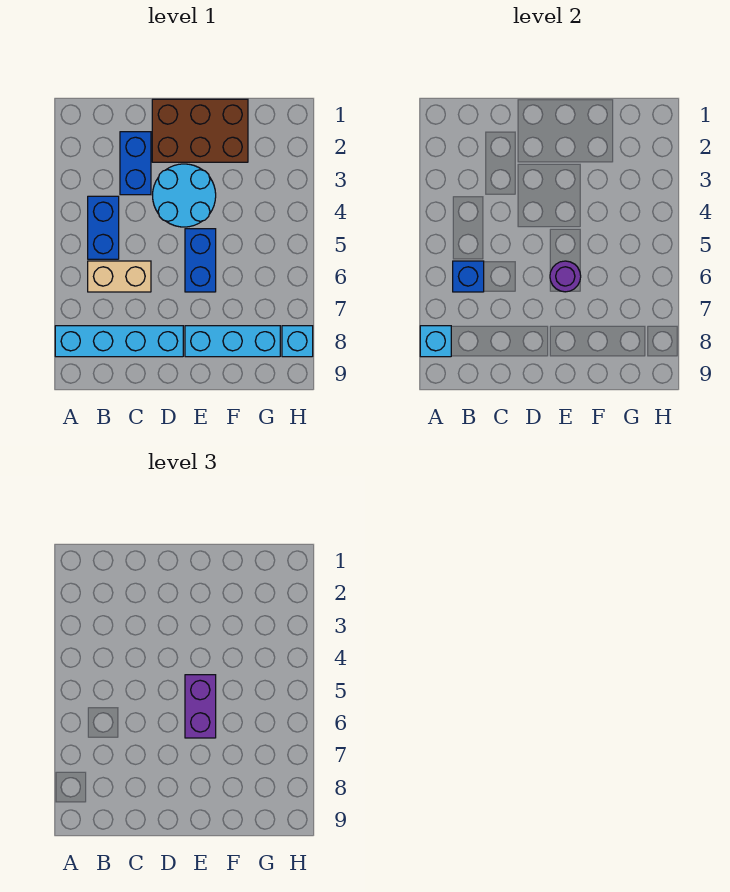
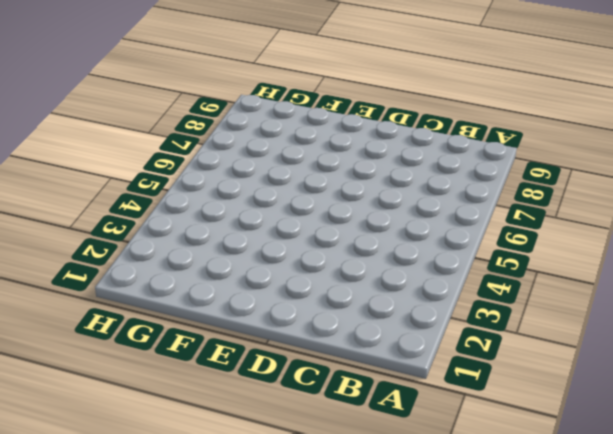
none -> cyan 1x4 brick [55,326,183,357]
none -> blue 1x2 brick [88,196,119,259]
none -> tan 1x2 brick [88,261,151,292]

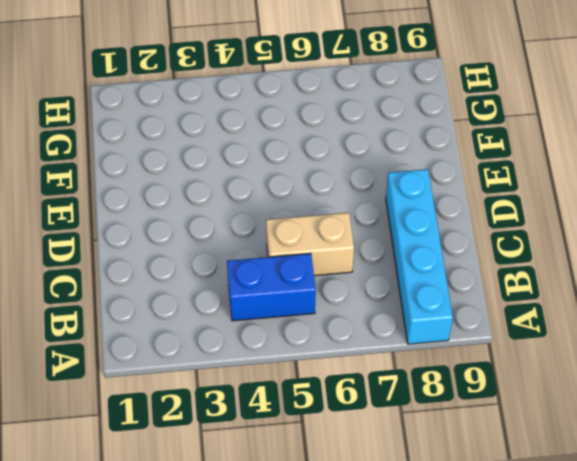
tan 1x2 brick [266,213,354,276] -> tan 1x2 brick turned to [88,261,151,292]
none -> blue 1x2 brick [120,132,151,195]
none -> brown 2x3 brick [152,99,248,162]
none -> cyan 2x2 round brick [153,164,216,227]

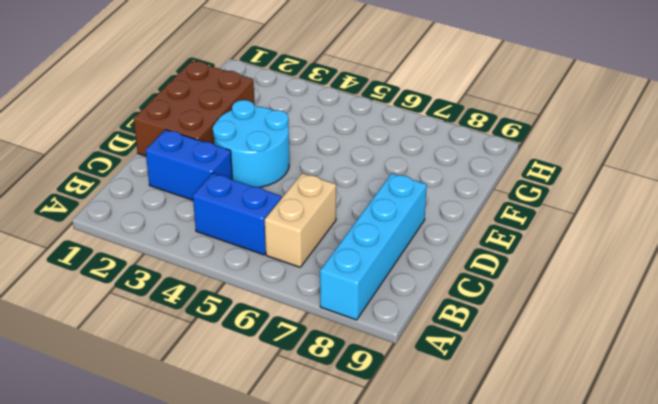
none -> blue 1x2 brick [185,229,216,292]
none -> cyan 1x3 brick [185,326,280,357]
none -> cyan 1x1 brick [282,326,313,357]

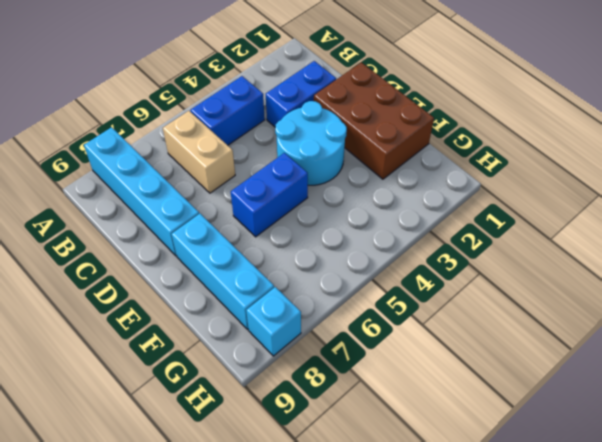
none -> cyan 1x1 brick [420,326,451,357]
none -> blue 1x1 brick [453,261,484,292]
none -> purple 1x1 round brick [550,261,581,292]

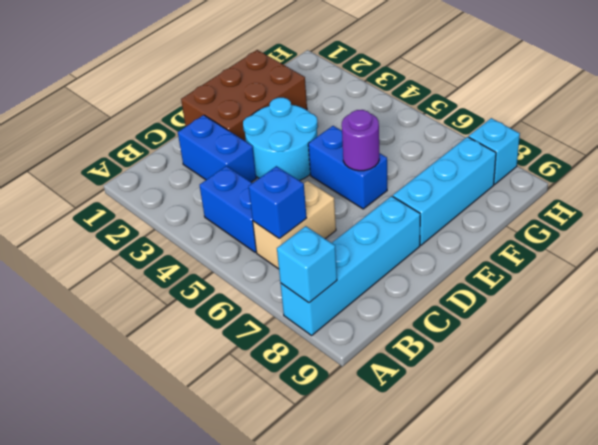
none -> purple 1x2 brick [185,675,216,738]

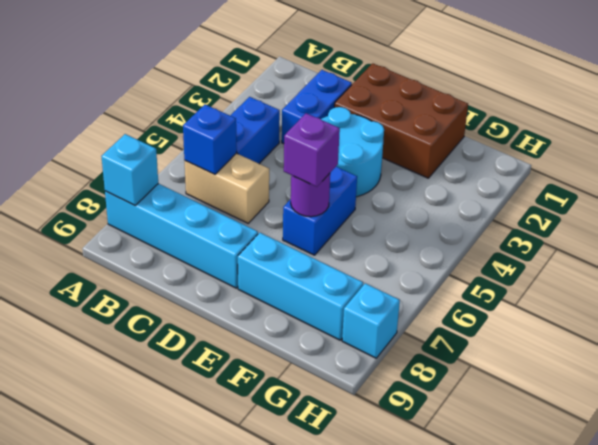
purple 1x1 brick [284,113,340,187] -> purple 1x2 brick [185,675,216,738]

